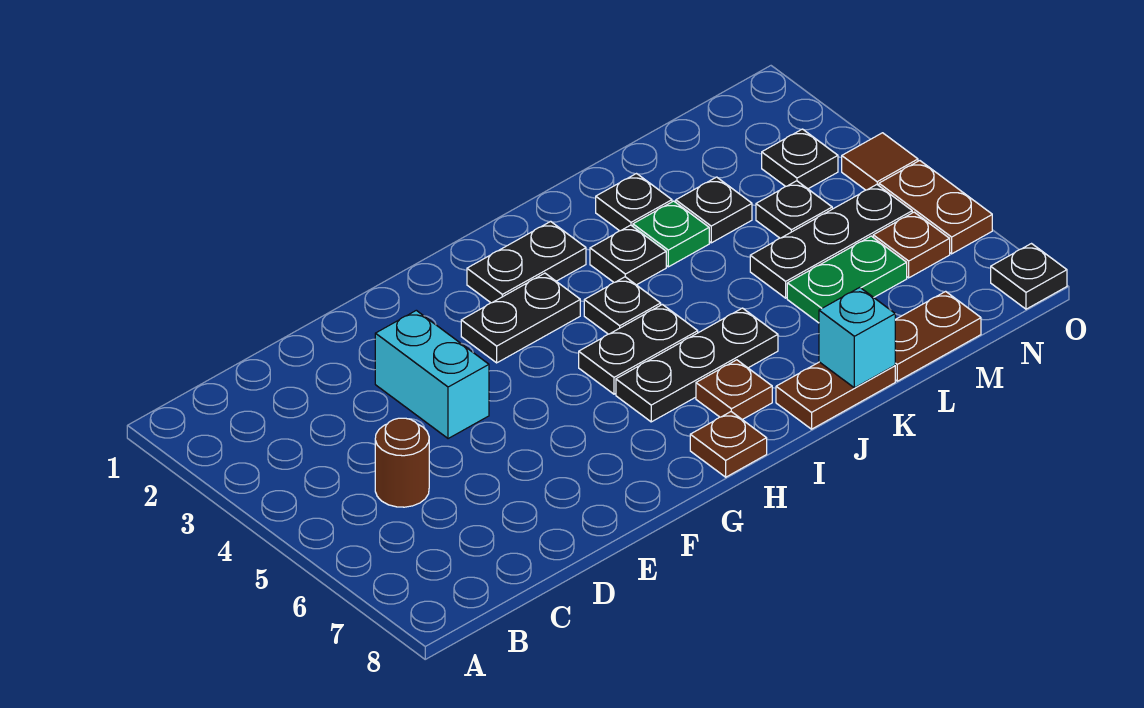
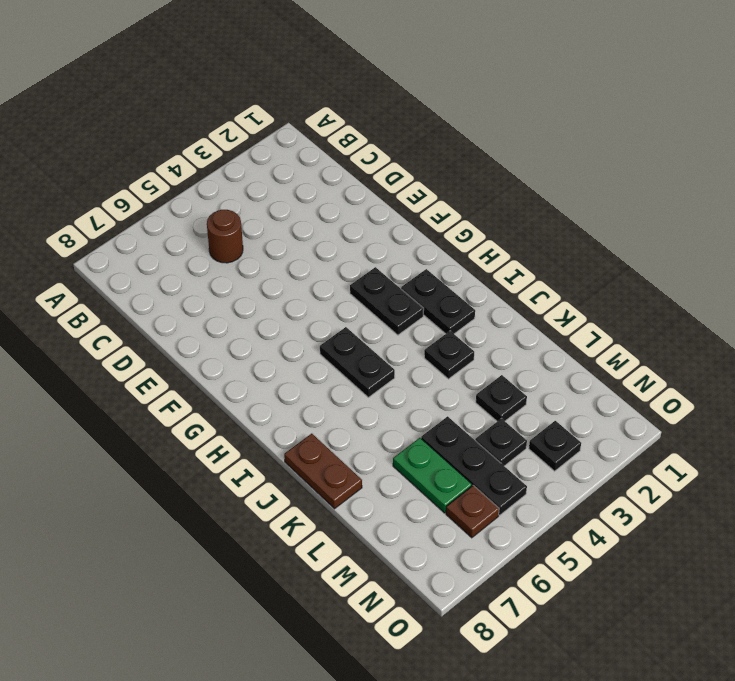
none -> cyan 1x2 brick [375,310,489,439]
none -> black 1x3 plate [616,308,778,422]
none -> brown 1x1 plate [690,412,767,477]

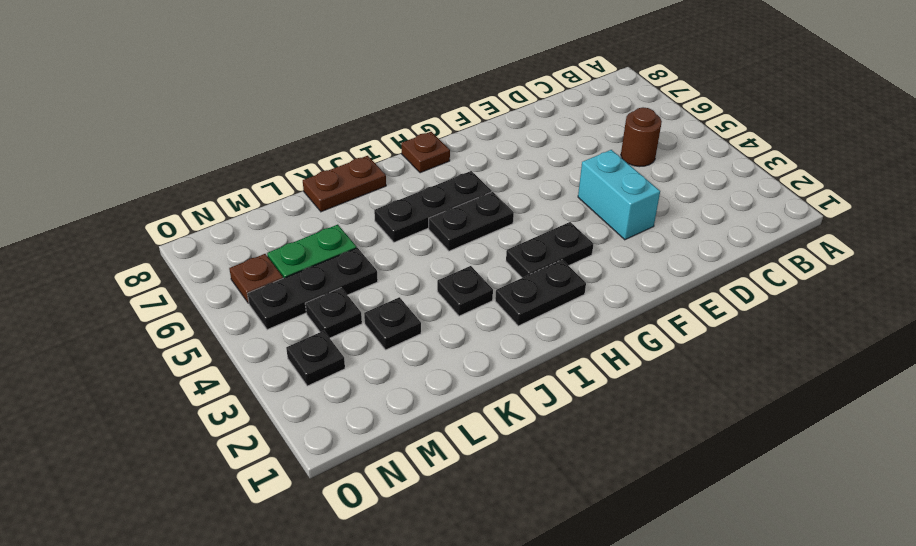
none -> black 1x1 plate [584,277,661,334]
none -> brown 1x1 plate [696,360,772,420]
none -> black 1x1 plate [596,174,672,231]

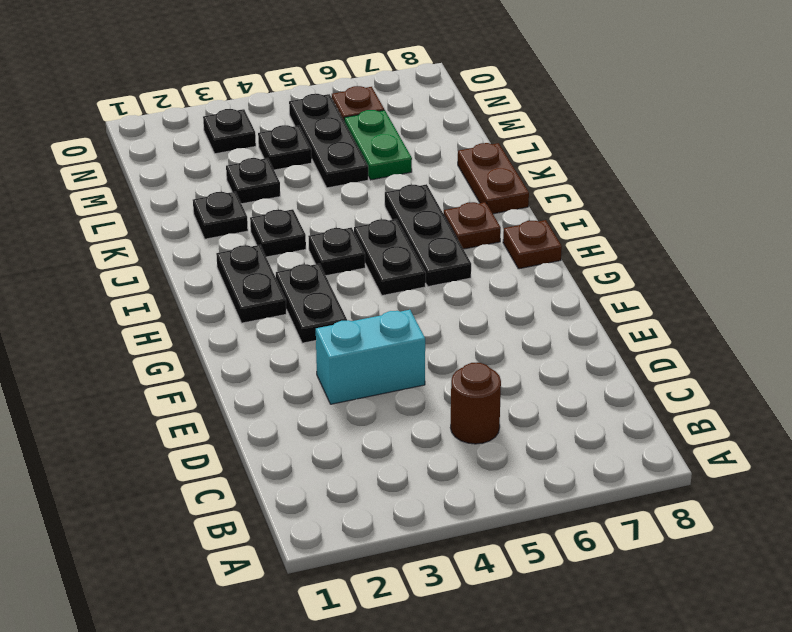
none -> green 1x1 plate [633,201,709,267]
none -> brown 1x2 plate [895,291,981,381]
none -> brown 1x1 tile [842,133,918,190]

